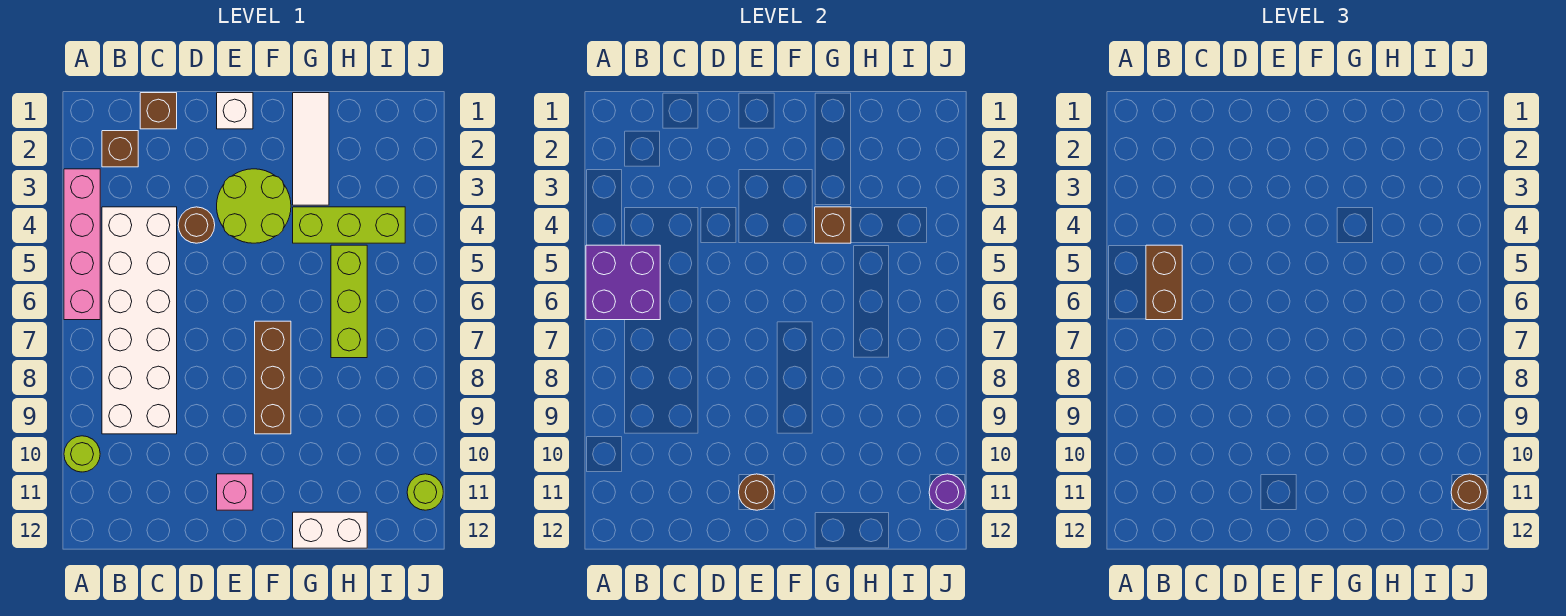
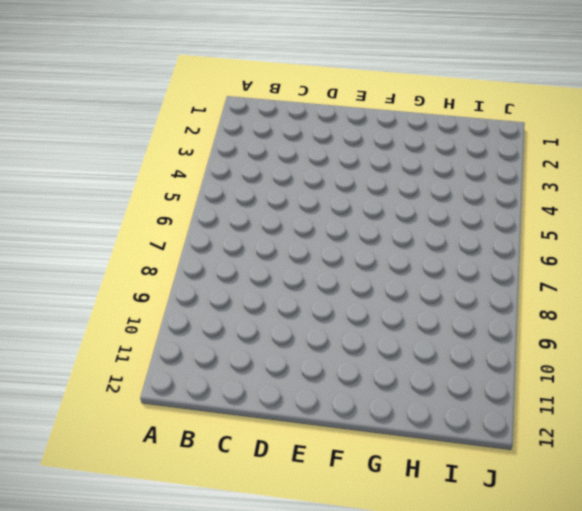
none -> pink 1x4 brick [64,169,100,320]
none -> lime 1x1 round brick [64,436,100,472]
none -> brown 1x1 brick [102,131,138,167]

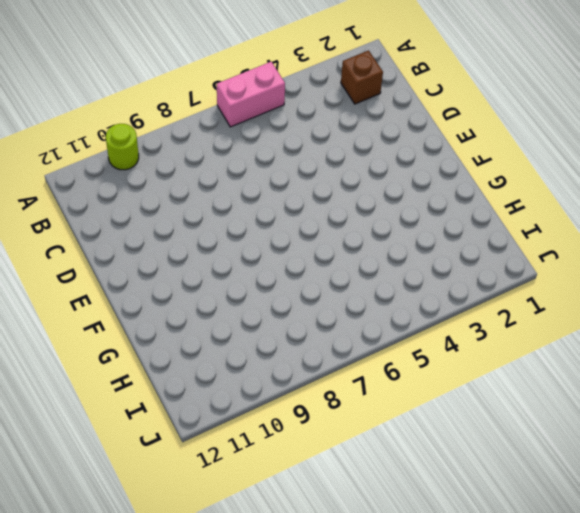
pink 1x2 brick [217,62,285,127] -> pink 1x4 brick [64,169,100,320]
none -> white 2x6 brick [102,207,177,434]
none -> brown 1x1 brick [140,93,177,129]
none -> brown 1x1 round brick [178,207,215,243]

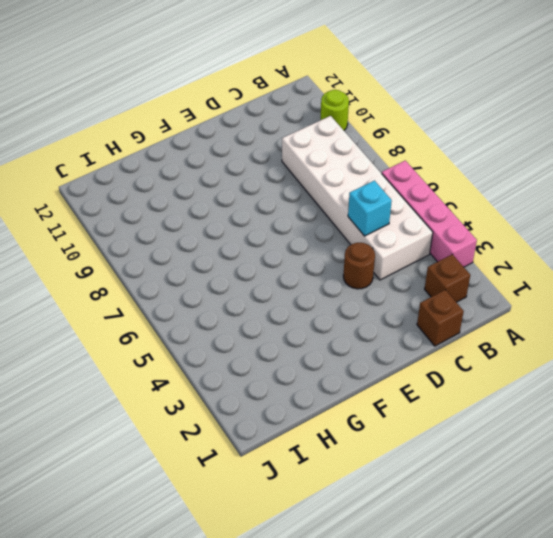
cyan 1x1 brick [348,181,392,236] -> none
none -> white 1x1 brick [217,93,253,129]
none -> lime 2x2 round brick [217,169,291,243]
none -> pink 1x1 brick [217,474,253,510]

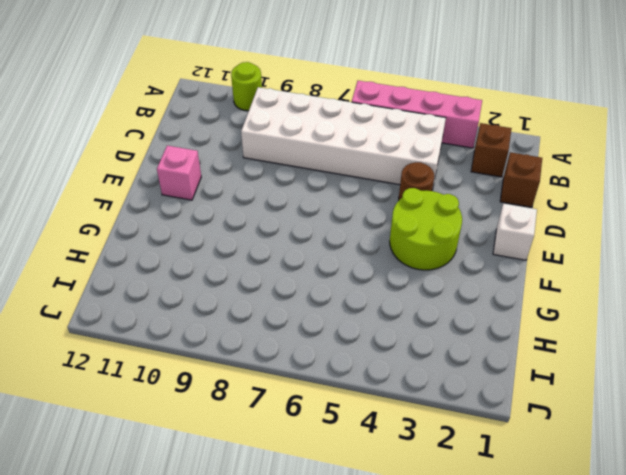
none -> brown 1x3 brick [255,321,291,434]
none -> white 1x3 tile [293,93,329,205]
none -> lime 1x3 brick [293,207,405,243]

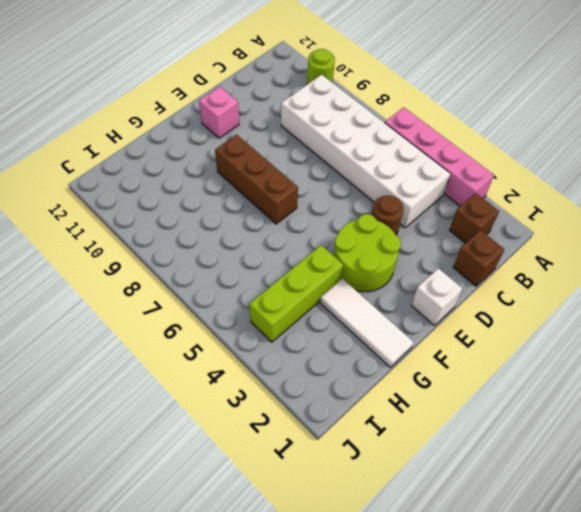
none -> white 1x2 brick [293,512,367,548]
none -> lime 1x3 brick [331,245,367,358]
none -> lime 1x1 round brick [407,474,443,510]

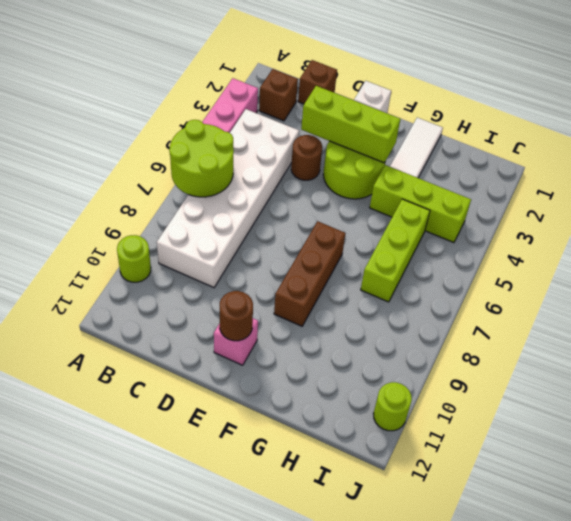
lime 2x2 round brick [169,120,234,197] -> purple 2x2 brick [586,245,660,320]
lime 1x3 brick [301,86,400,163] -> none
none -> white 1x2 brick [293,512,367,548]
none -> brown 1x1 brick [815,207,851,243]
none -> purple 1x1 round brick [929,474,965,510]

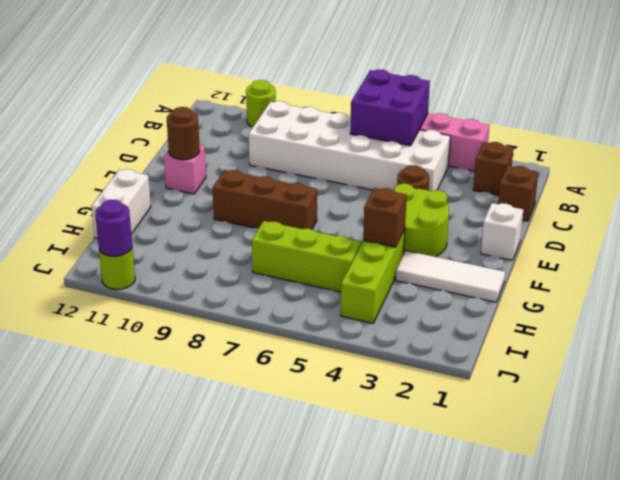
none -> brown 1x2 brick [1146,245,1182,320]
none -> brown 1x1 round brick [1451,474,1487,510]

